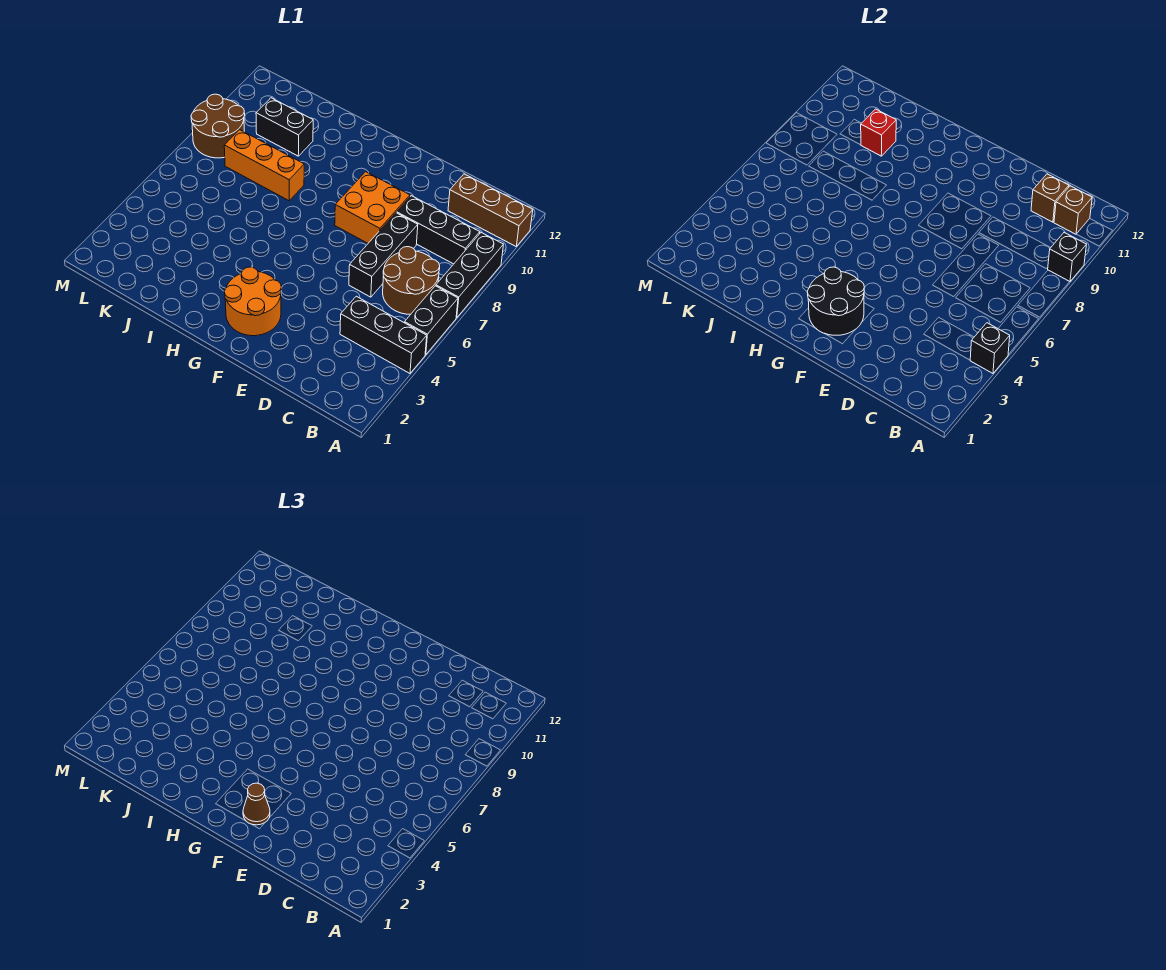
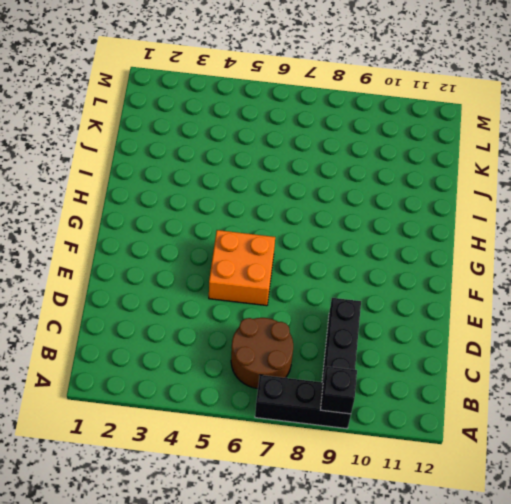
orange 2x2 brick [209,230,275,306] -> orange 2x2 brick moved to [335,172,410,243]
none -> black 1x3 brick [340,296,427,373]
none -> black 1x2 brick [404,286,458,355]
none -> brown 1x3 brick [448,174,533,246]

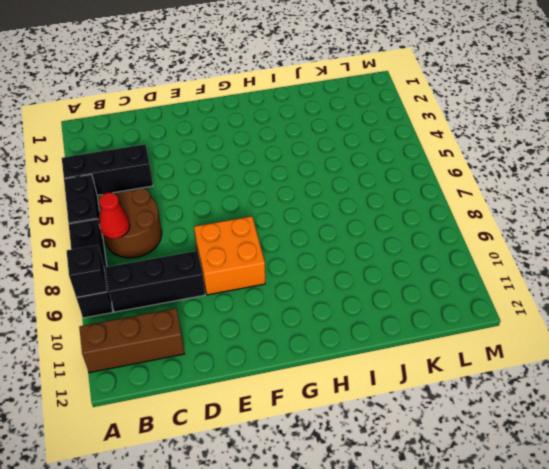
red 1x1 cone [99,193,130,239] -> none
none -> black 1x3 brick [349,213,418,297]
none -> orange 2x2 round brick [224,267,281,336]
none -> orange 1x3 brick [224,130,304,201]

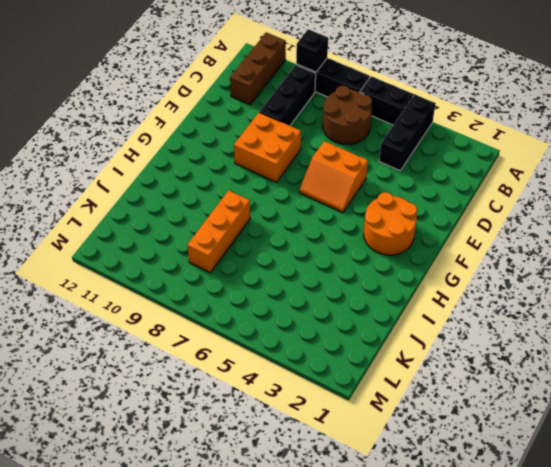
orange 2x2 slope [300,141,368,213] -> none
none -> black 1x3 brick [349,213,418,297]
none -> black 1x2 brick [256,98,313,156]
none -> brown 2x2 round brick [191,94,245,158]

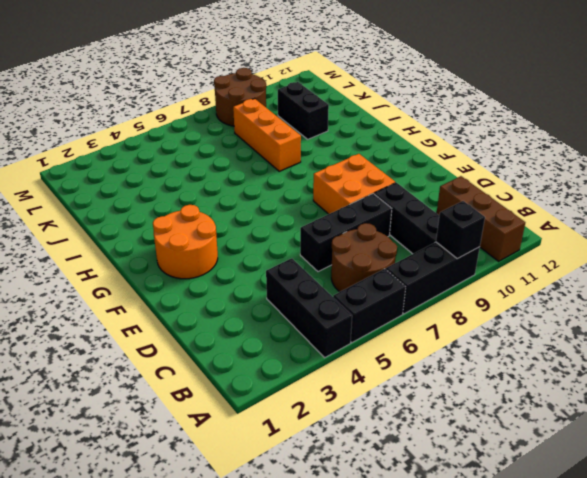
none -> black 1x1 brick [970,323,1010,373]
none -> brown 1x1 brick [1054,186,1092,234]
none -> brown 1x1 brick [1031,174,1069,222]

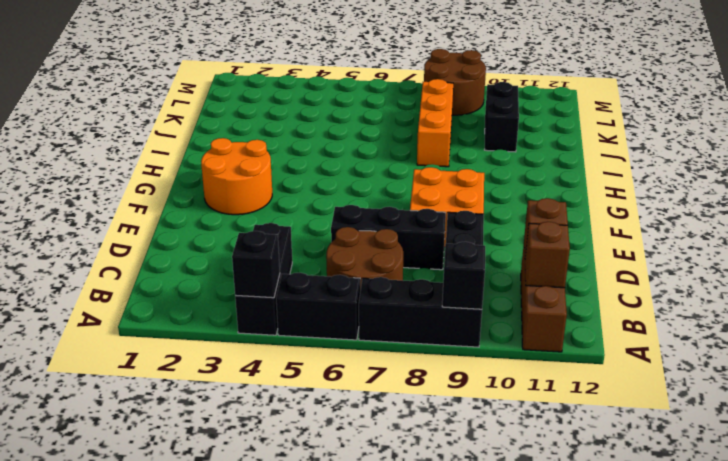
none -> black 2x2 round brick [807,267,864,335]
none -> red 1x1 brick [861,109,896,156]
none -> brown 1x1 cone [243,783,270,825]

